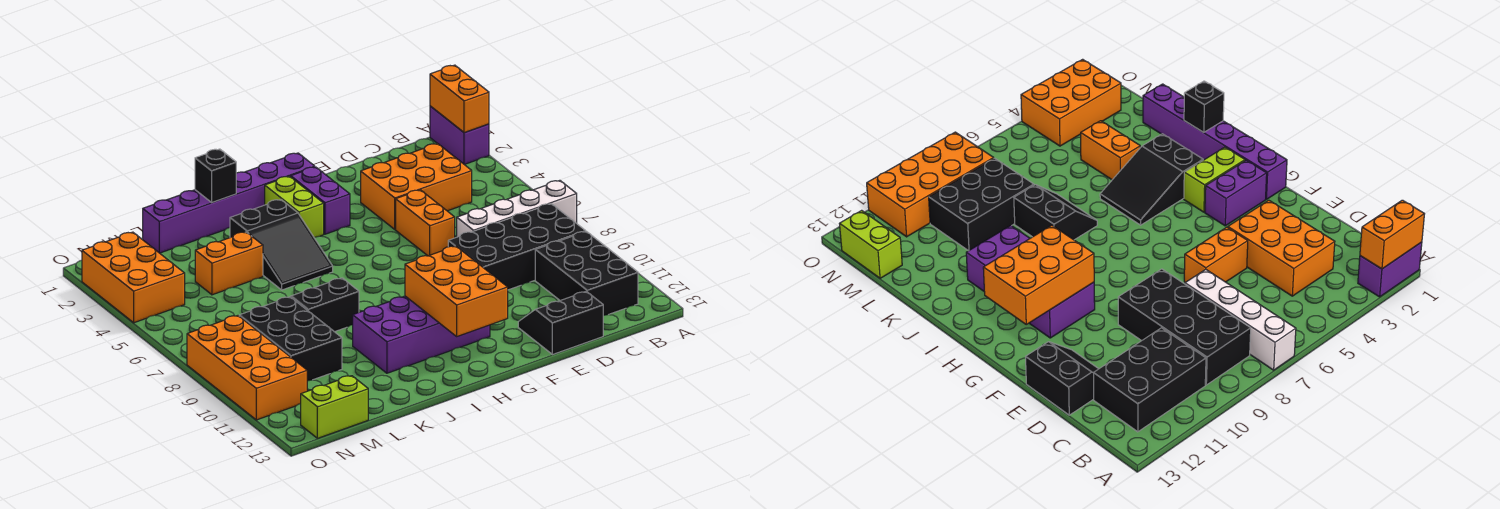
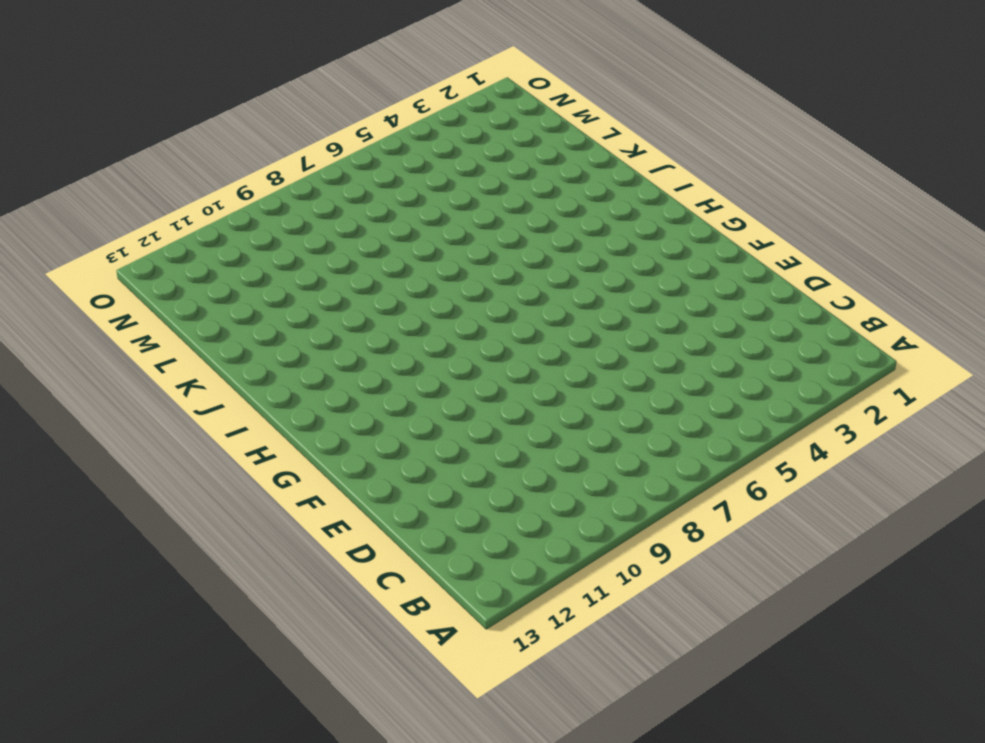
none -> purple 1x2 brick [430,106,489,165]
none -> white 1x4 brick [457,181,577,237]
none -> black 2x4 brick [448,204,586,290]

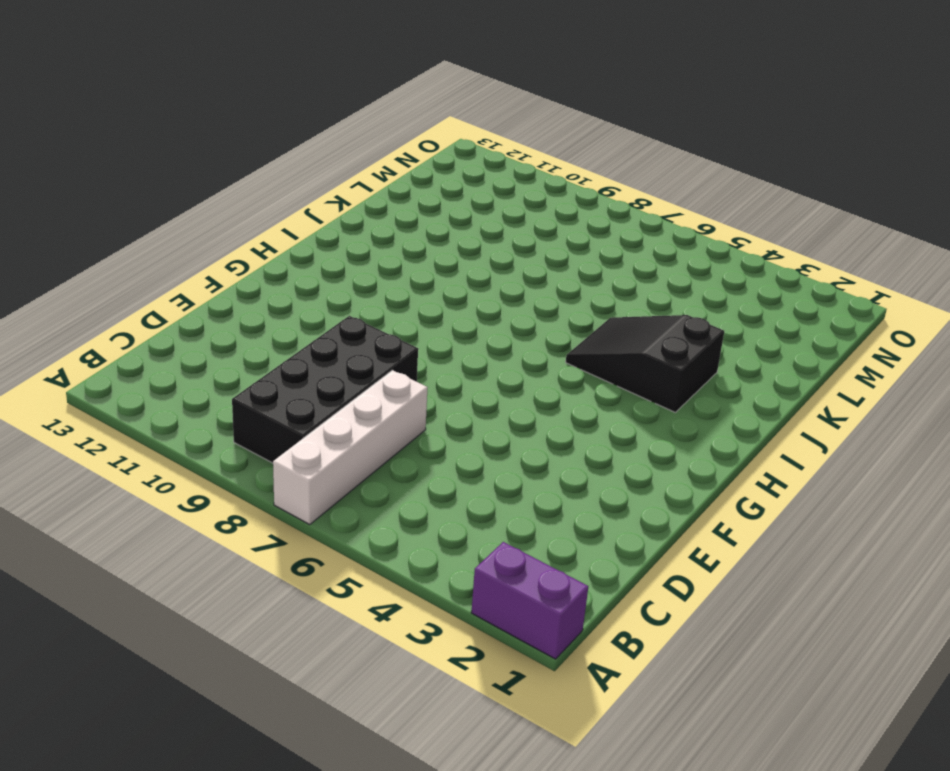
none -> black 2x3 brick [535,231,638,316]
none -> orange 2x3 brick [361,143,472,229]
none -> black 2x2 slope [518,291,603,355]

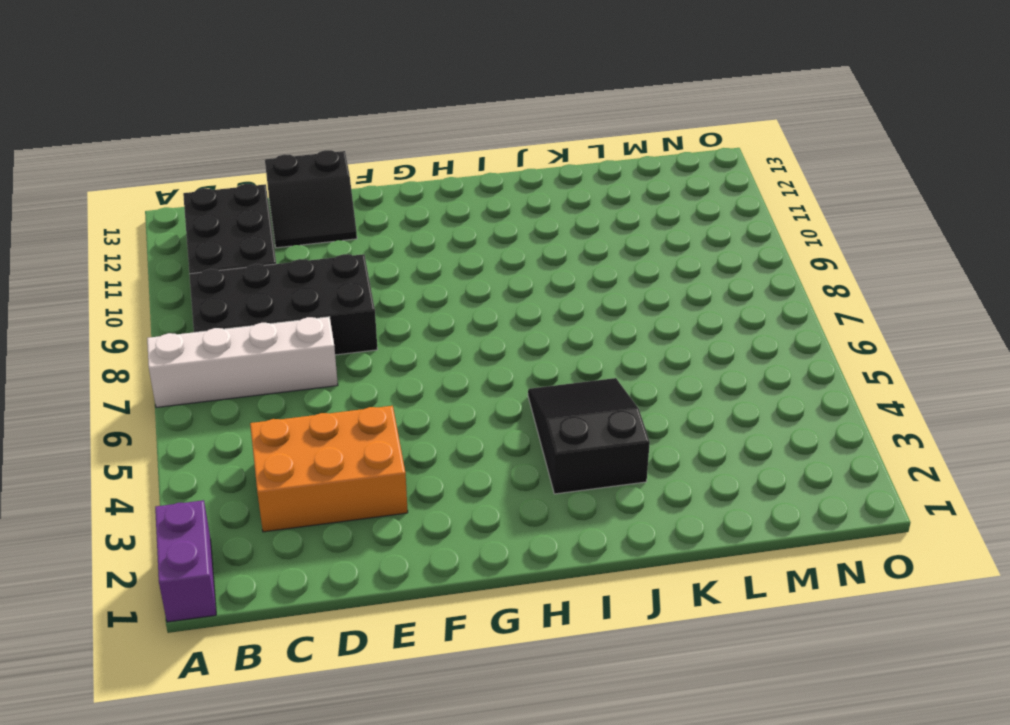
none -> orange 1x2 brick [396,190,455,256]
none -> purple 1x6 brick [143,153,315,253]
none -> purple 1x2 brick [291,167,350,234]

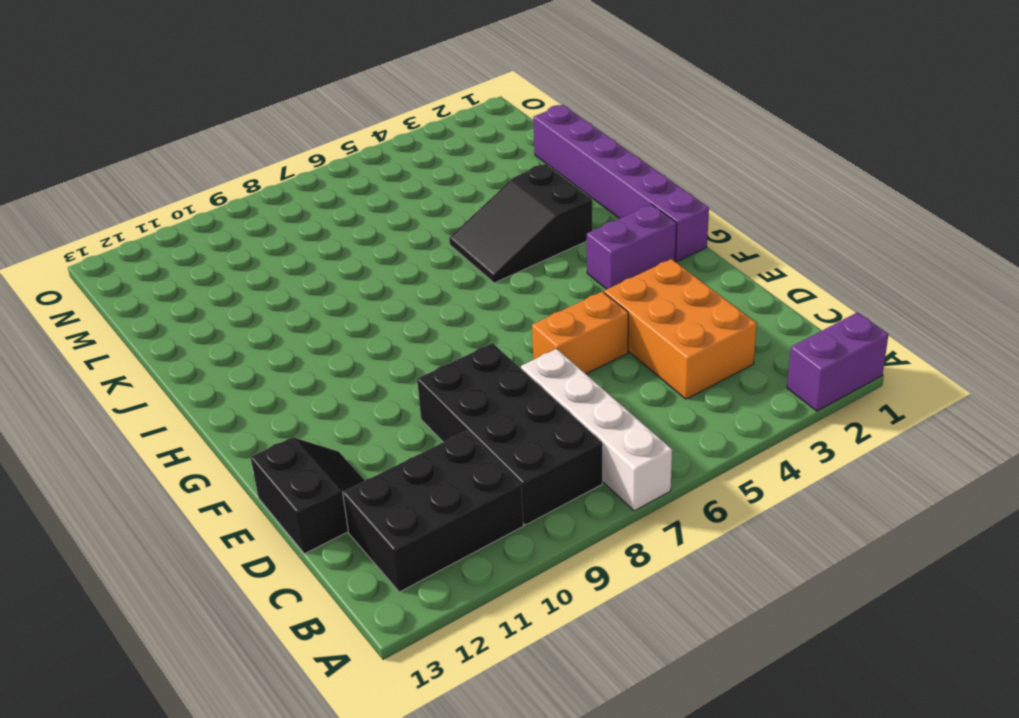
none -> purple 2x4 brick [353,296,490,373]
none -> lime 1x2 brick [265,176,324,238]
none -> black 2x2 slope [290,278,359,332]

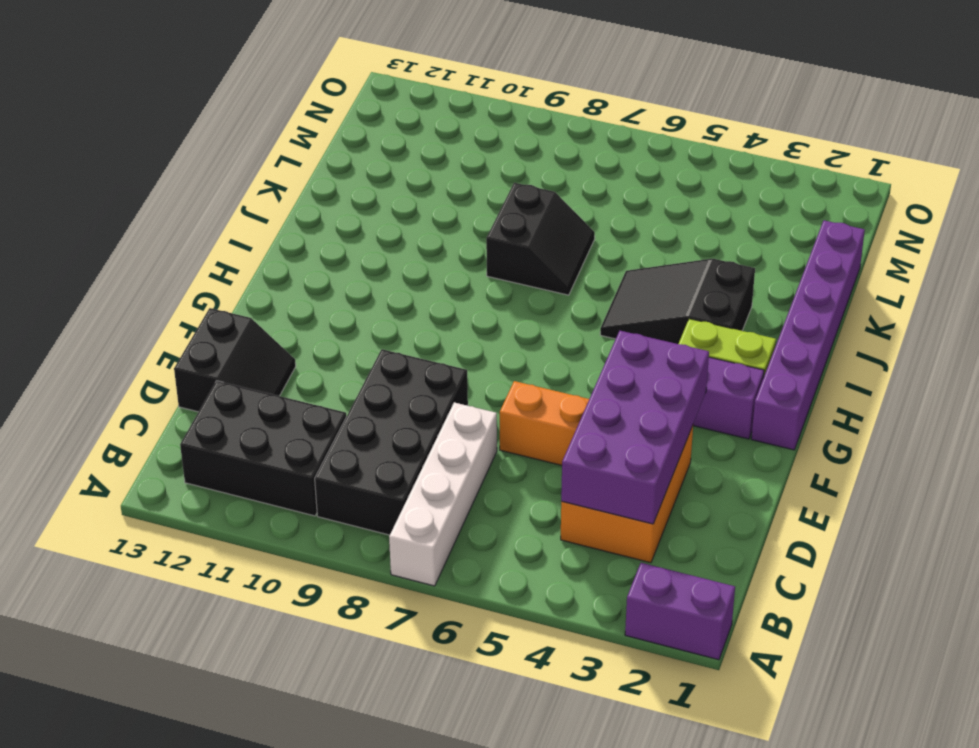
purple 2x4 brick [561,331,709,524] -> purple 2x4 brick moved to [353,296,490,373]
none -> orange 1x2 brick [195,232,263,295]
none -> black 2x3 brick [239,297,342,381]
none -> lime 1x2 brick [301,376,368,438]

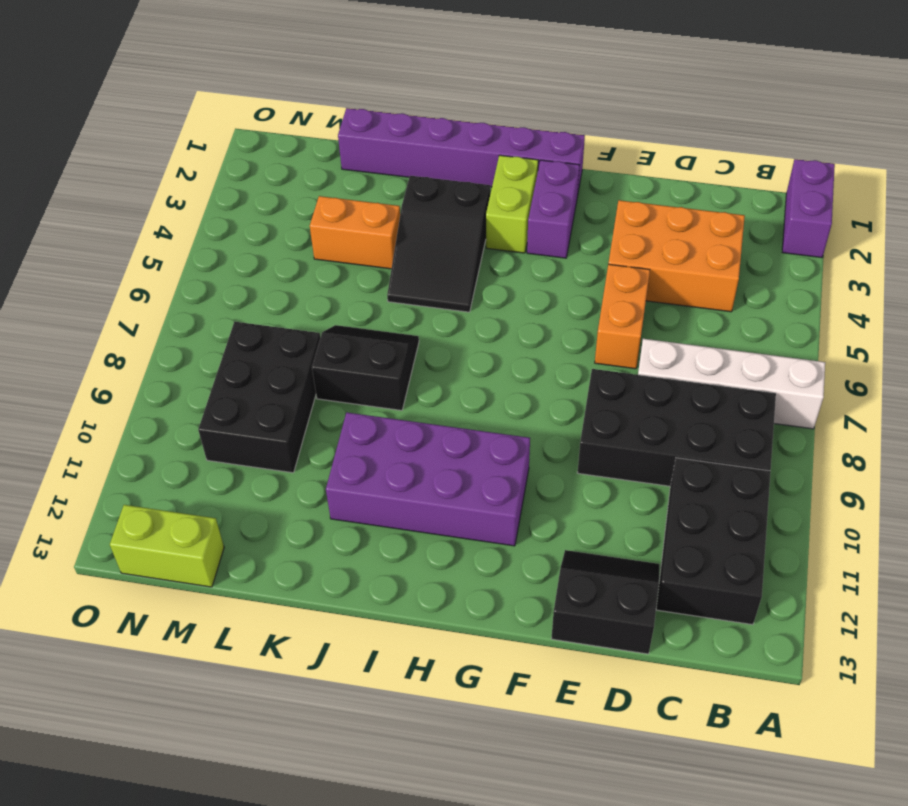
none -> orange 2x3 brick [82,232,185,323]
none -> orange 2x4 brick [187,316,307,420]
none -> orange 1x2 brick [430,65,489,133]

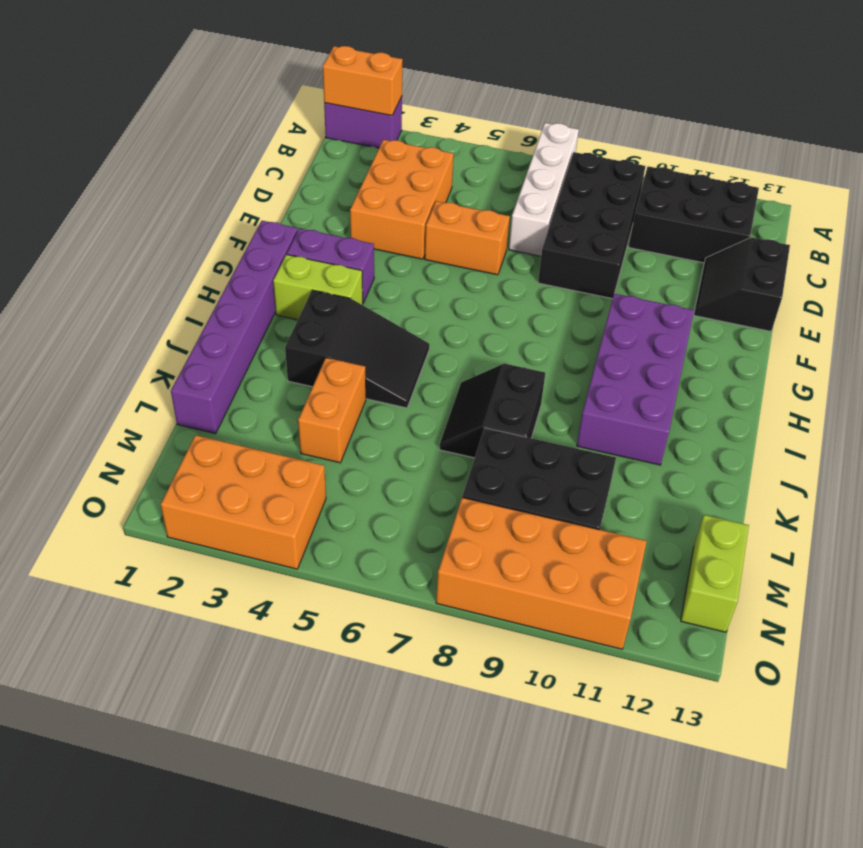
none -> orange 2x3 brick [405,246,508,336]
none -> black 1x1 brick [195,149,236,202]

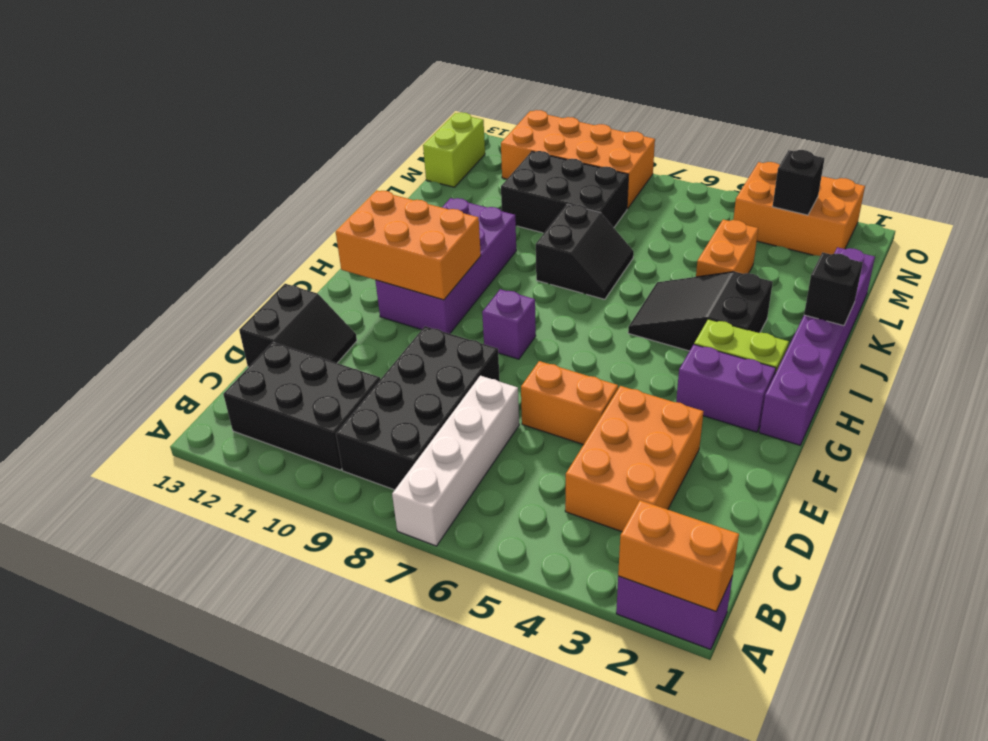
purple 1x1 brick [482,289,536,359] -> none
black 1x1 brick [773,150,825,215] -> none

